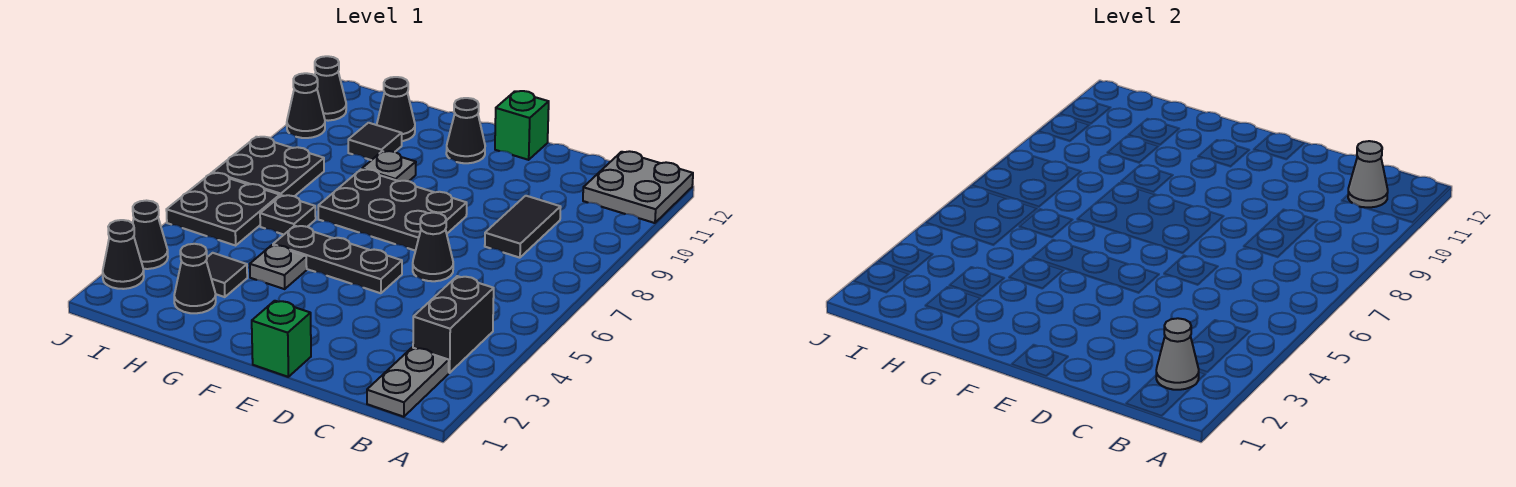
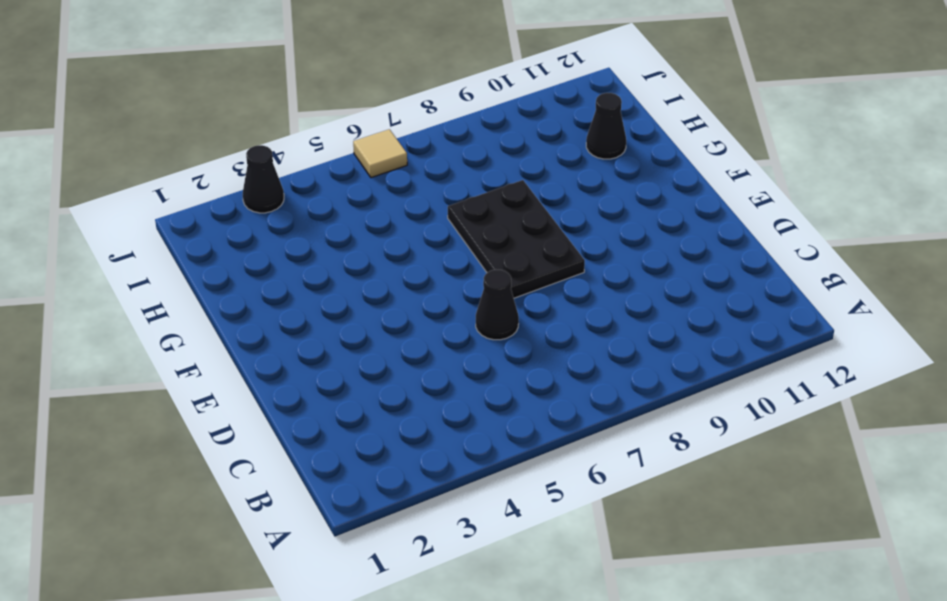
tan 1x1 tile [353,129,407,178] -> black 2x2 plate [166,173,280,245]
none -> grey 2x2 plate [583,151,693,223]
none -> grey 1x2 plate [367,348,449,417]
none -> black 1x2 brick [413,276,494,373]

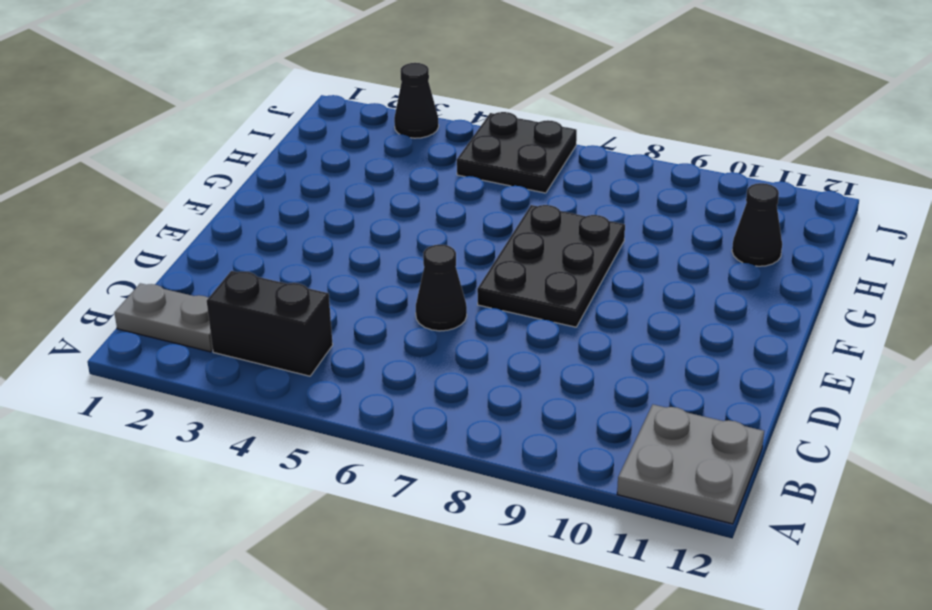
none -> black 1x2 tile [485,196,561,258]
none -> green 1x1 brick [252,301,311,377]
none -> black 1x3 plate [273,226,402,293]

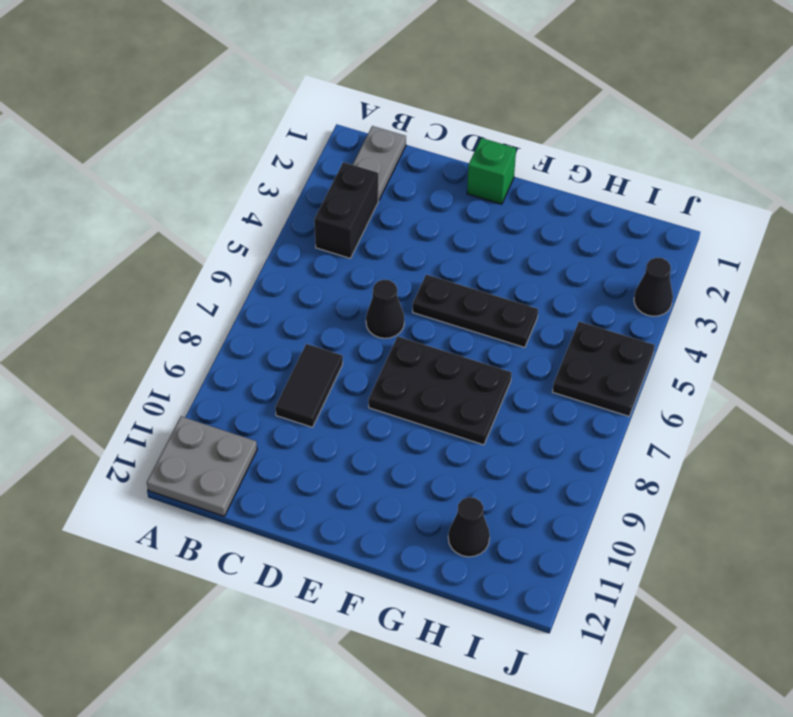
none -> green 1x1 brick [495,91,549,160]
none -> black 1x1 cone [446,98,485,163]
none -> grey 1x1 plate [250,245,307,289]

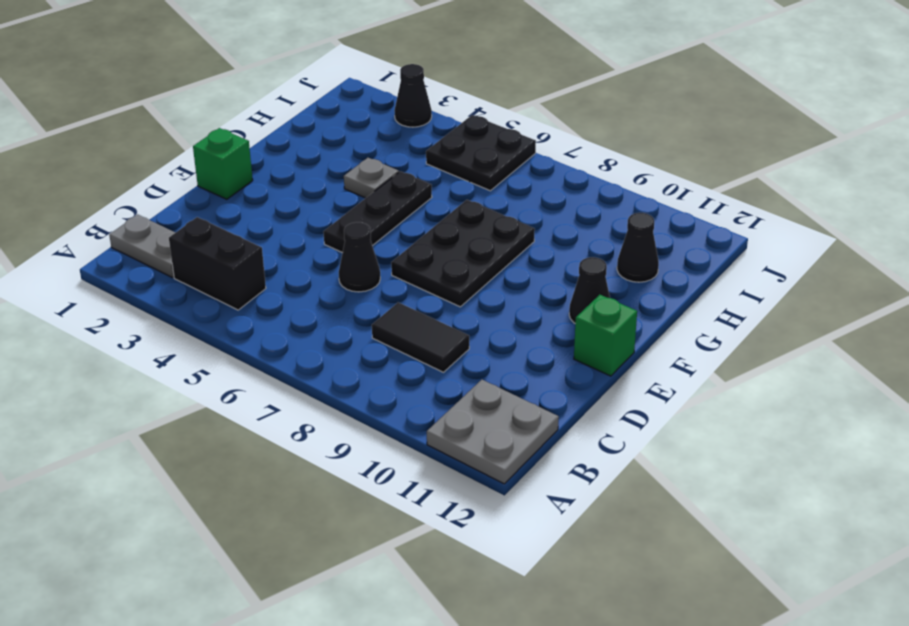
none -> grey 1x1 plate [362,151,416,181]
none -> black 1x1 cone [174,244,216,313]
none -> black 1x1 tile [206,253,247,297]

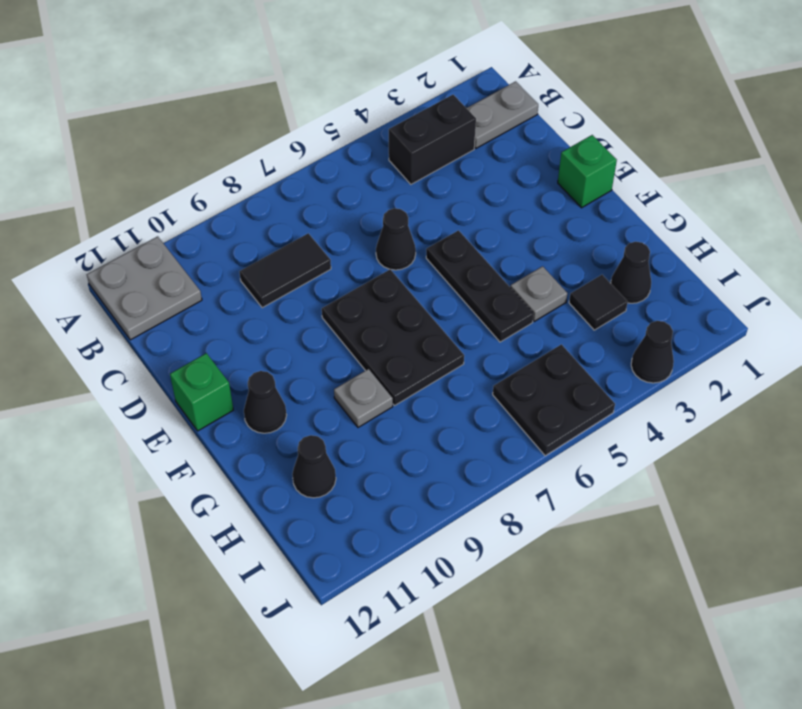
none -> black 1x1 plate [260,195,316,235]
none -> black 1x1 tile [348,123,402,160]
none -> black 2x2 plate [213,137,324,196]

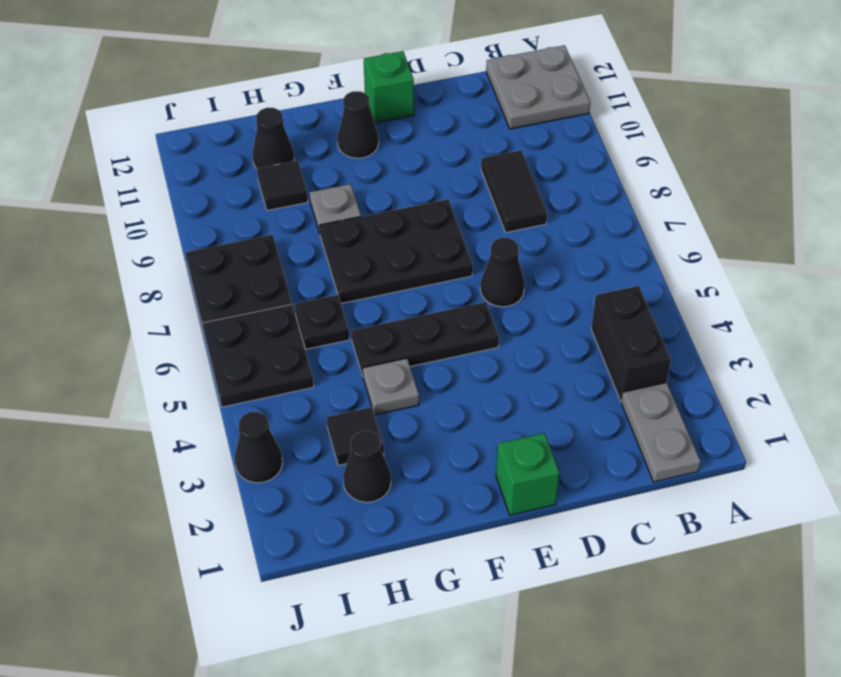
none -> black 1x1 cone [103,220,144,289]
none -> black 1x1 cone [287,73,325,138]
none -> black 1x1 cone [315,56,346,121]

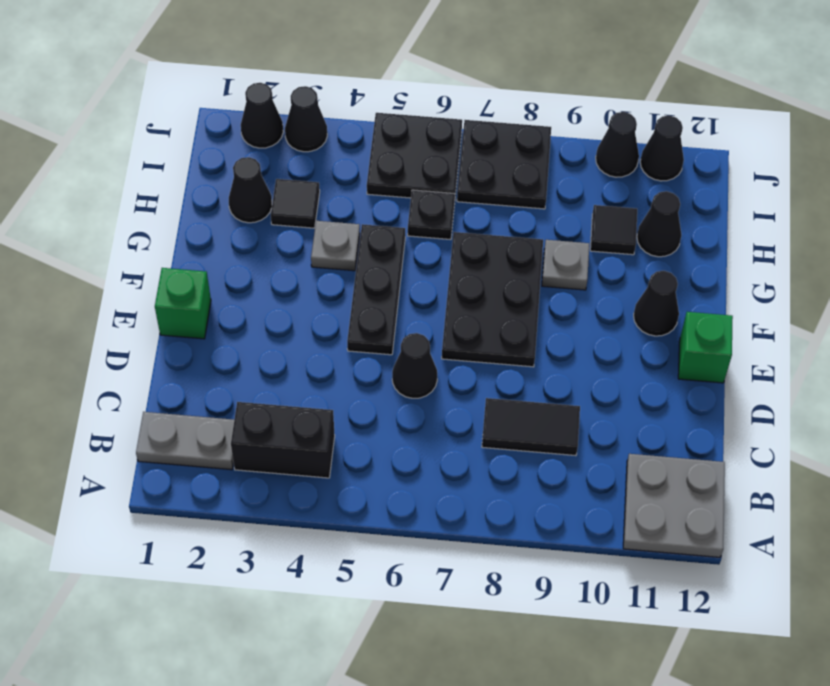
none -> grey 1x1 cone [1156,318,1199,390]
none -> grey 1x1 cone [1348,141,1388,207]

